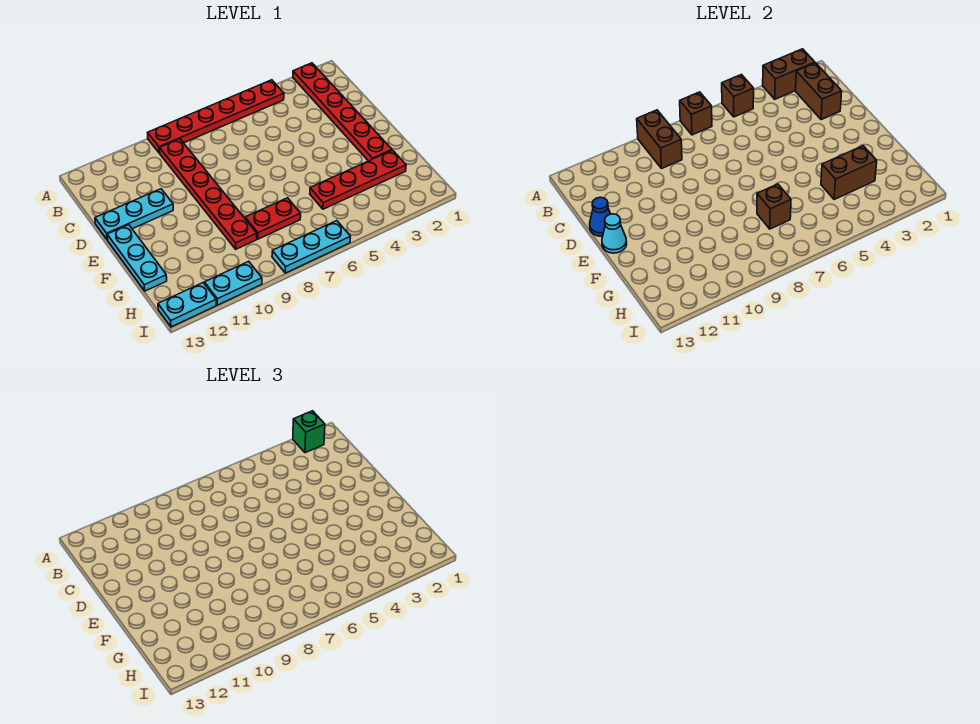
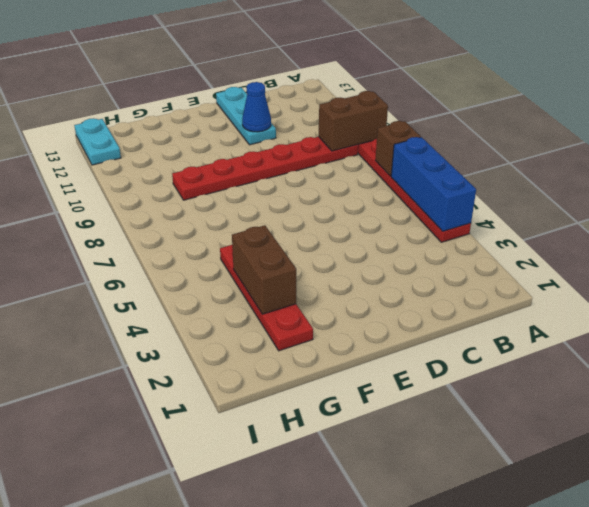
blue 1x3 brick [391,137,476,231] -> brown 1x1 brick [722,75,754,117]
blue 1x1 cone [242,82,271,132] -> blue 1x1 cone moved to [590,197,611,236]
none -> red 1x6 plate [293,63,392,161]
none -> cyan 1x3 plate [107,225,167,291]
none -> red 1x2 plate [245,198,301,239]

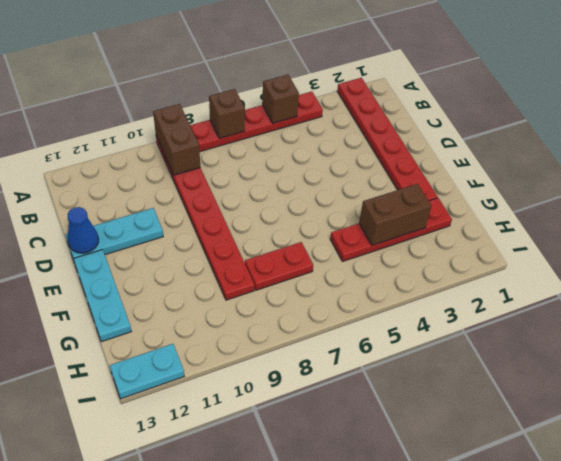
none -> cyan 1x3 plate [272,221,350,273]
none -> cyan 1x2 plate [204,261,262,305]
none -> brown 1x2 brick [763,49,815,99]

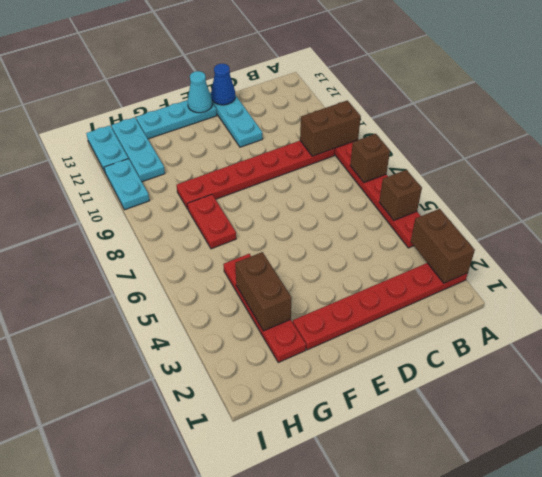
cyan 1x3 plate [112,117,165,182] -> cyan 1x3 plate moved to [272,221,350,273]
none -> brown 1x2 brick [796,63,842,120]
none -> brown 1x1 brick [757,184,791,229]
none -> green 1x1 brick [293,411,325,453]

